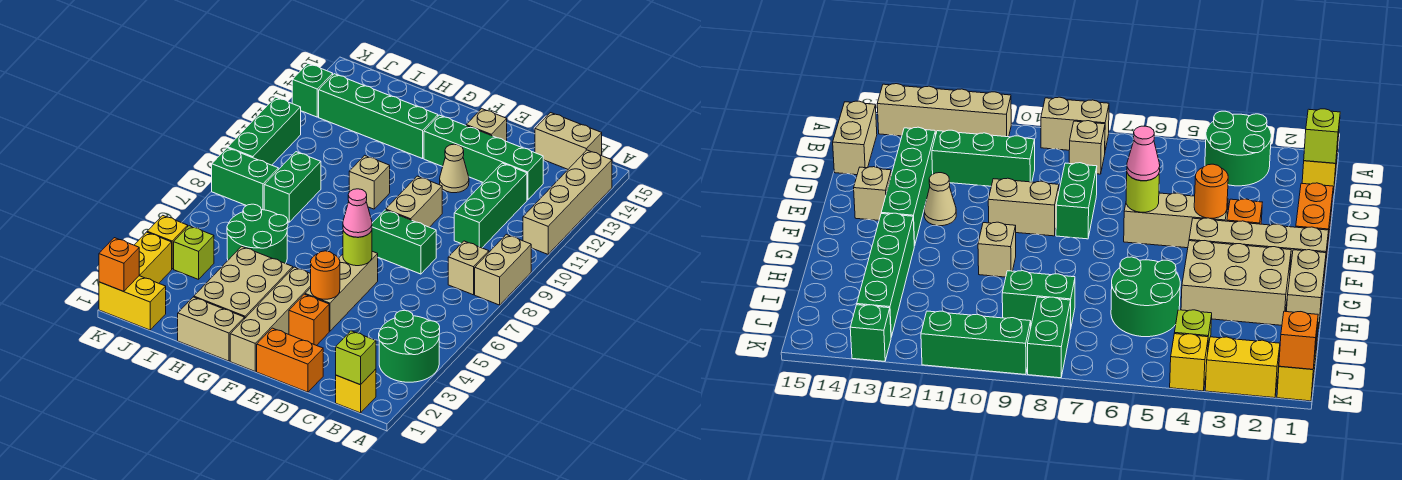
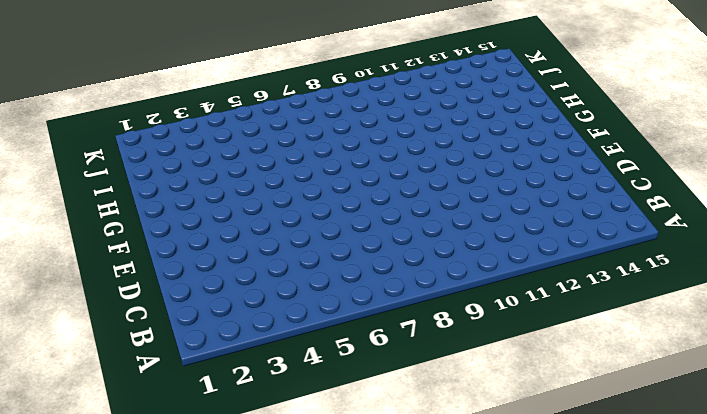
none -> green 2x2 round brick [379,310,440,382]
none -> tan 1x2 brick [475,234,531,305]
none -> tan 1x4 brick [523,150,612,254]
none -> yellow 1x1 brick [336,369,376,413]

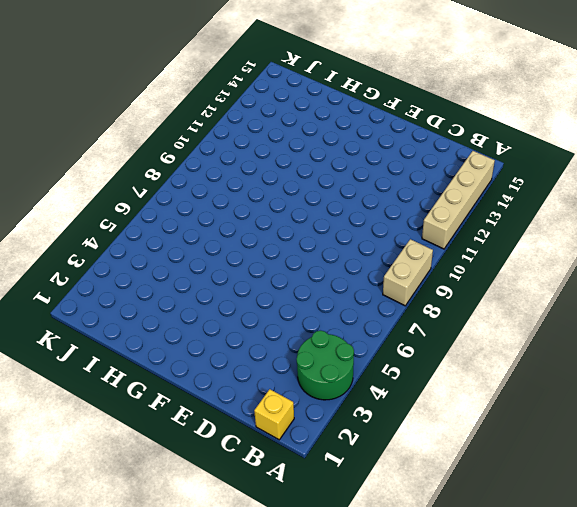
none -> tan 1x1 brick [448,241,489,295]
none -> tan 1x2 brick [535,113,602,169]
none -> green 1x3 brick [454,163,527,248]
none -> green 1x4 brick [424,115,543,200]

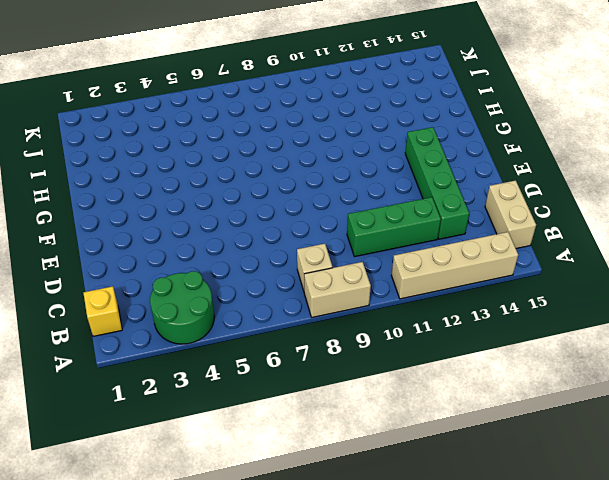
none -> orange 1x2 brick [257,328,323,392]
none -> green 1x2 brick [372,210,436,274]
none -> orange 1x1 brick [289,294,329,346]
none -> tan 1x3 brick [305,251,378,331]

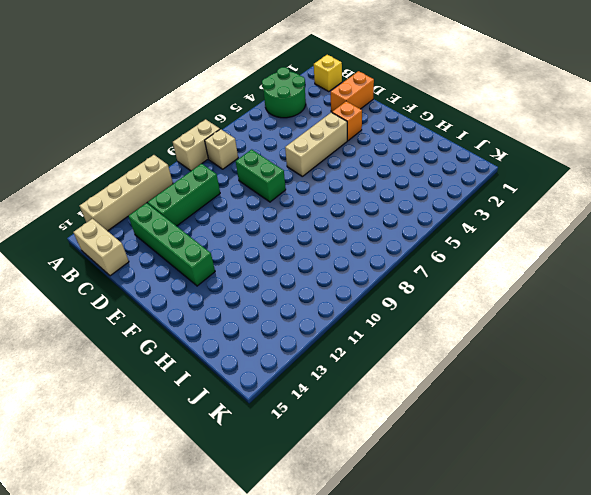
orange 1x2 brick [331,71,374,112] -> orange 1x2 brick turned to [257,328,323,392]
none -> tan 1x2 brick [386,176,442,227]
none -> tan 1x1 cone [440,144,469,193]
none -> tan 1x1 brick [466,109,507,141]
none -> tan 1x4 brick [230,267,311,371]

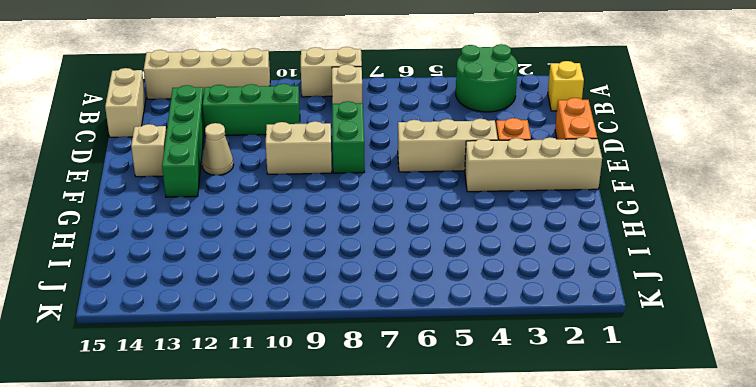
none -> tan 1x2 brick [178,297,244,361]
none -> tan 2x3 brick [194,246,293,319]
none -> tan 1x1 brick [349,155,390,209]
none -> green 1x4 brick [319,74,438,159]

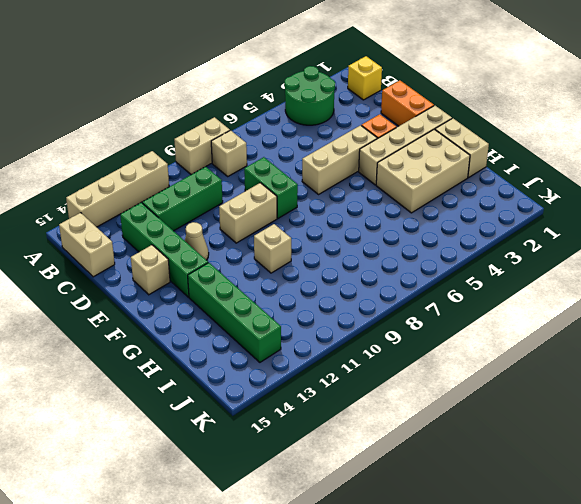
none -> green 2x2 round brick [227,204,288,263]
none -> green 1x2 brick [264,152,321,222]
none -> yellow 1x2 brick [99,276,166,330]
none -> lime 1x1 brick [174,226,214,279]

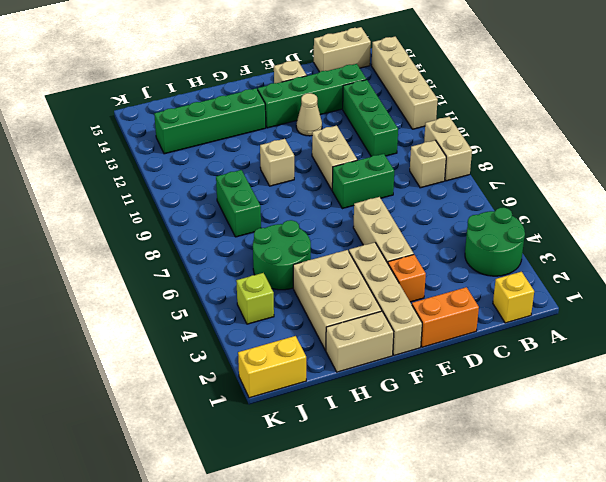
none -> green 1x2 brick [212,148,278,210]
none -> yellow 1x2 brick [135,232,172,283]
none -> yellow 1x1 brick [147,215,188,269]
none -> green 1x3 brick [228,97,301,165]

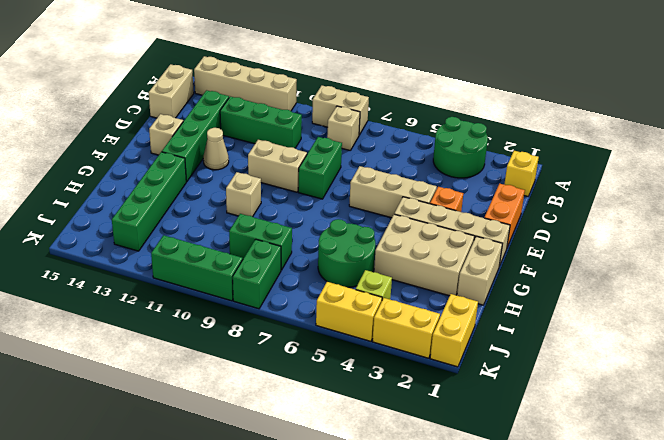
yellow 1x2 brick [316,282,382,341] -> yellow 1x1 brick [147,215,188,269]
none -> green 1x1 brick [292,64,333,117]
none -> lime 1x1 brick [336,331,376,385]
none -> orange 1x1 round brick [311,251,340,299]
none -> lime 1x1 round brick [343,231,372,266]

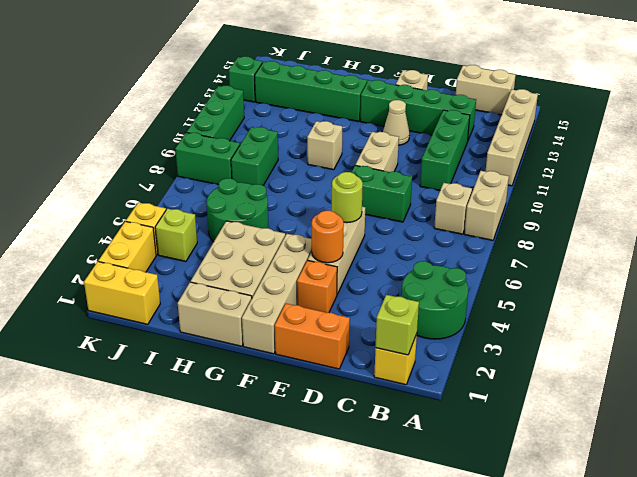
none -> orange 1x1 brick [99,238,139,292]
none -> pink 1x1 cone [343,189,372,237]

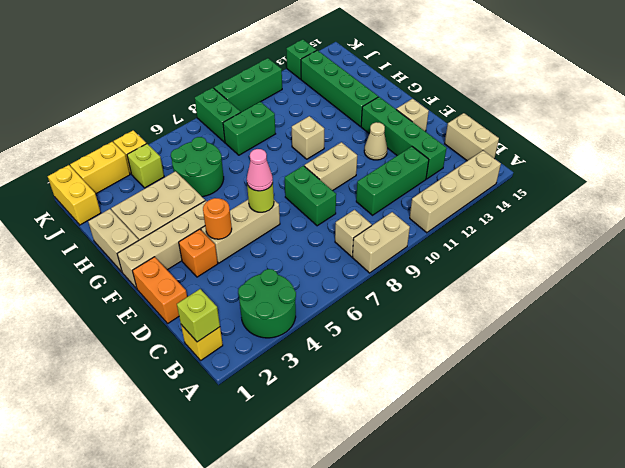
none -> orange 1x1 brick [99,238,139,292]

